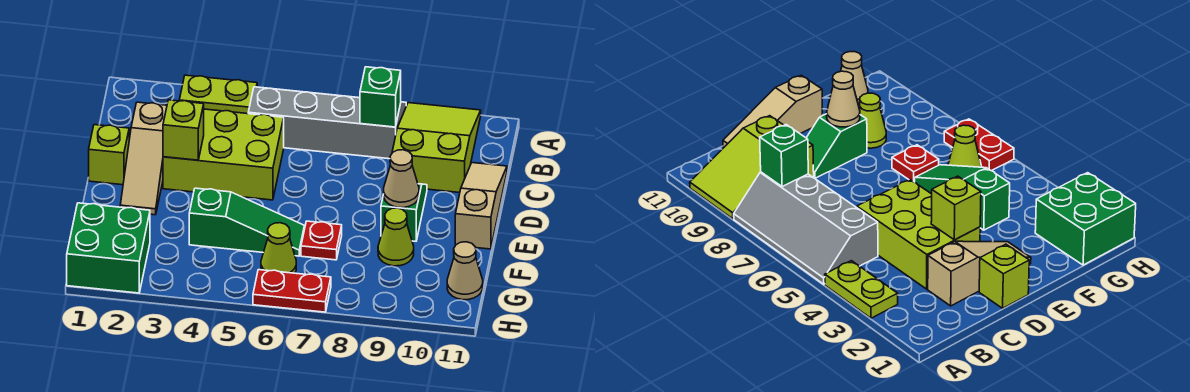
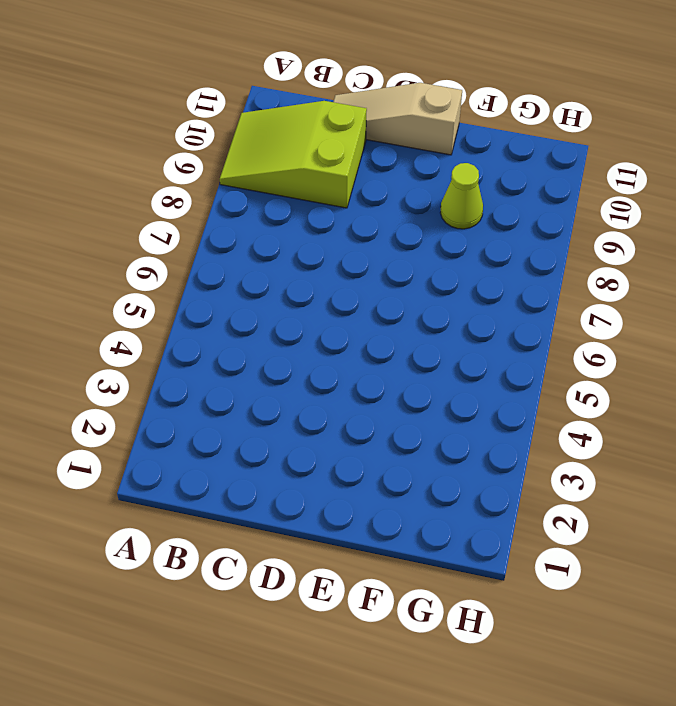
none -> lime 1x2 plate [179,75,257,114]
none -> grey 2x4 slope [248,87,406,159]
none -> tan 1x3 slope [120,102,167,215]

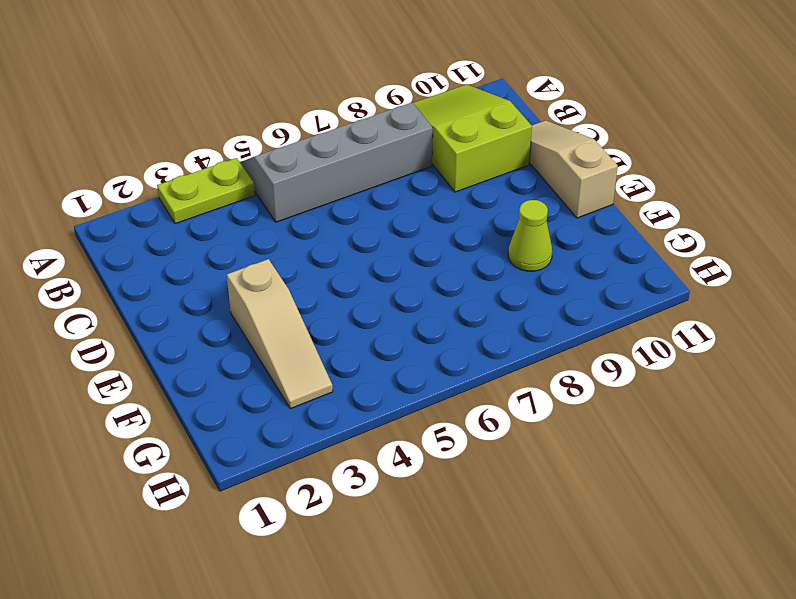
tan 1x3 slope [227,259,333,409] -> tan 1x3 slope moved to [120,102,167,215]
none -> lime 2x3 brick [163,109,284,200]
none -> lime 1x1 brick [89,125,129,185]
none -> green 1x2 slope [381,184,427,241]

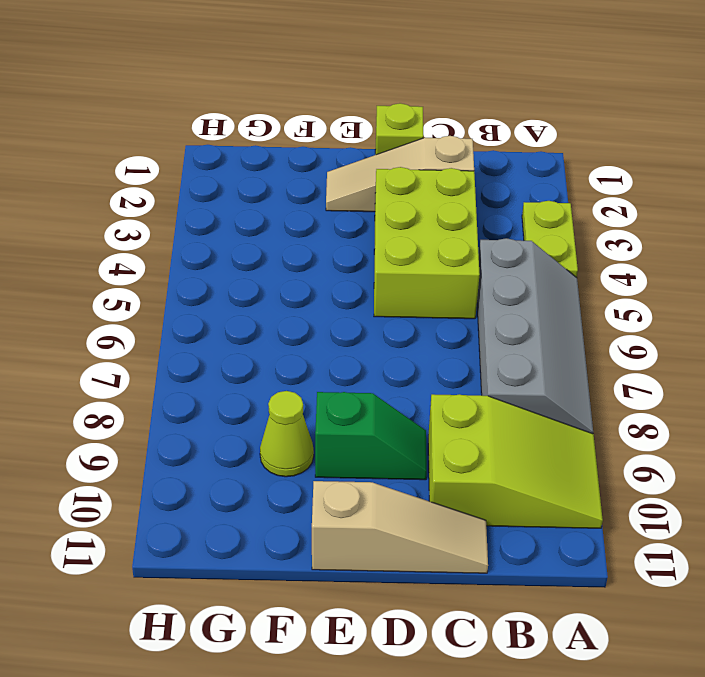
none -> green 1x3 slope [189,188,304,256]
none -> red 1x1 plate [301,221,342,260]
none -> green 2x2 brick [67,203,150,293]

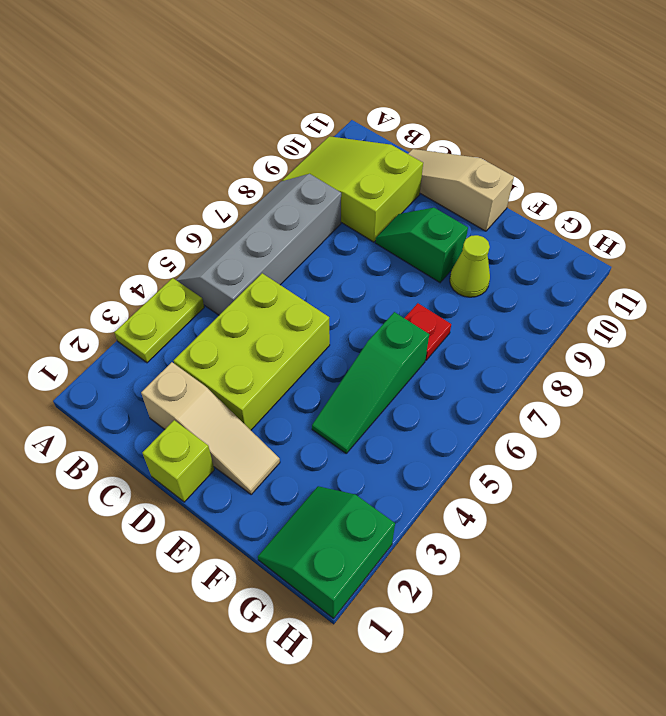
green 1x3 slope [312,312,429,453] -> green 1x3 slope turned to [189,188,304,256]
green 2x2 slope [258,486,395,618] -> green 2x2 brick [67,203,150,293]
none -> lime 1x1 cone [261,223,296,273]
none -> tan 1x1 cone [447,242,483,300]
none -> red 1x2 plate [253,270,331,312]

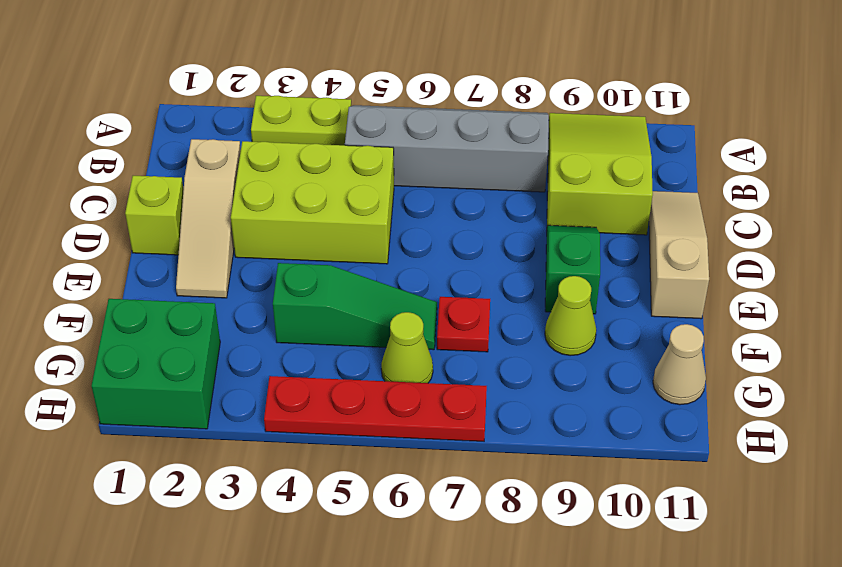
red 1x4 plate [264,376,487,441] -> red 1x2 plate [253,270,331,312]
none -> green 1x1 brick [360,67,401,127]
none -> lime 1x1 brick [163,100,204,160]
none -> tan 1x1 cone [384,150,419,208]

